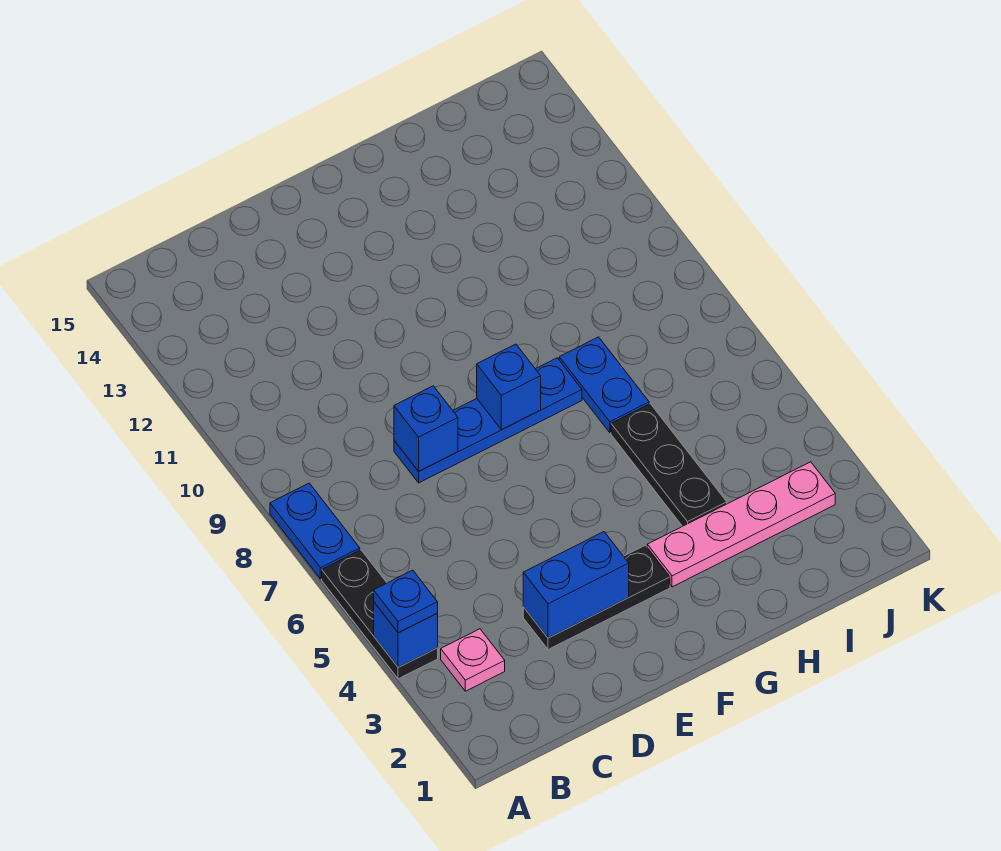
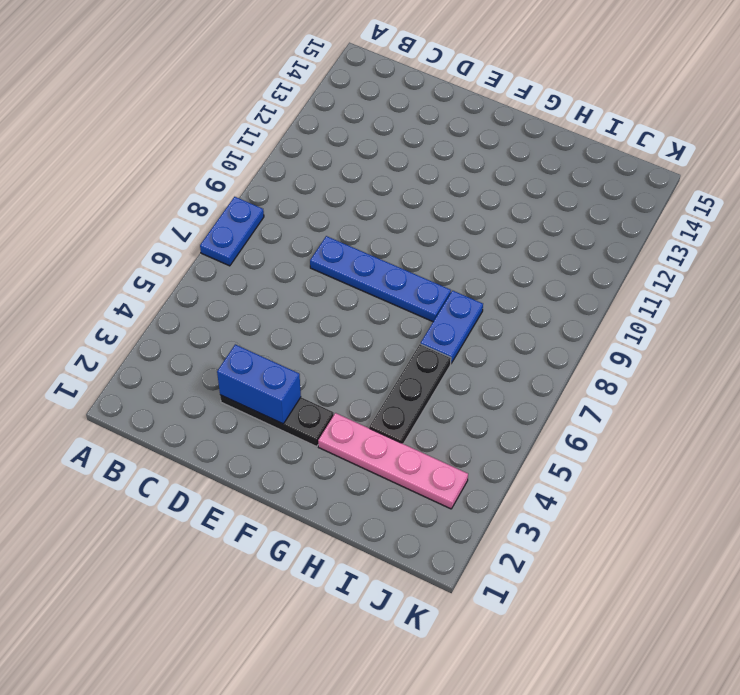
none -> black 1x3 plate [322,550,438,679]
none -> pink 1x1 plate [441,629,505,691]
none -> blue 1x1 brick [374,602,438,667]

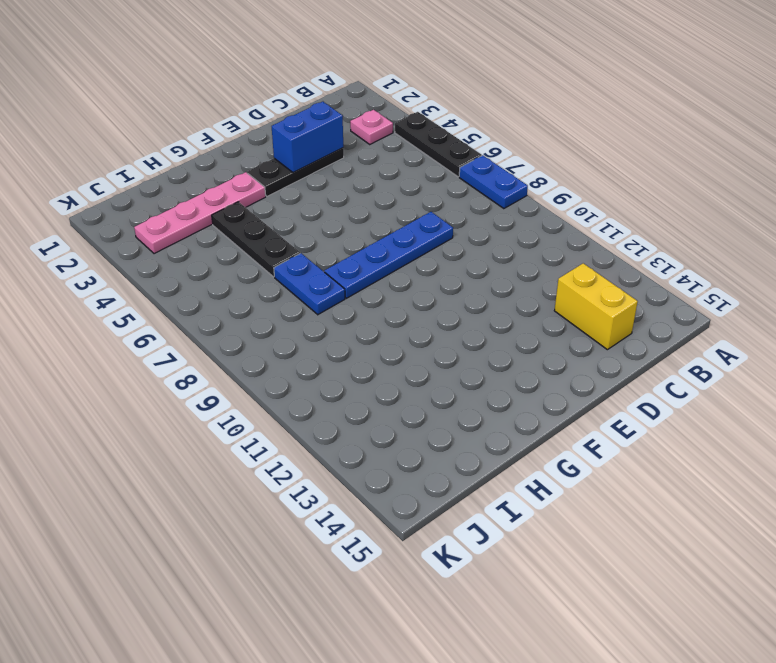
yellow 1x2 brick [554,263,638,350] -> none
none -> blue 1x1 brick [374,602,438,667]
none -> blue 1x1 brick [394,386,458,471]
none -> blue 1x1 brick [477,344,541,430]

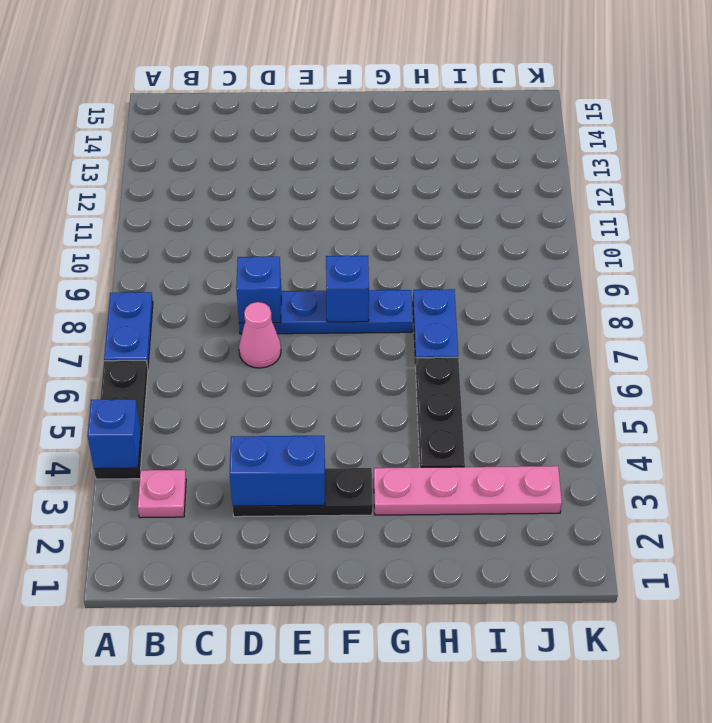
pink 1x1 cone [239,302,281,368] -> none
none -> blue 1x1 plate [374,570,438,633]

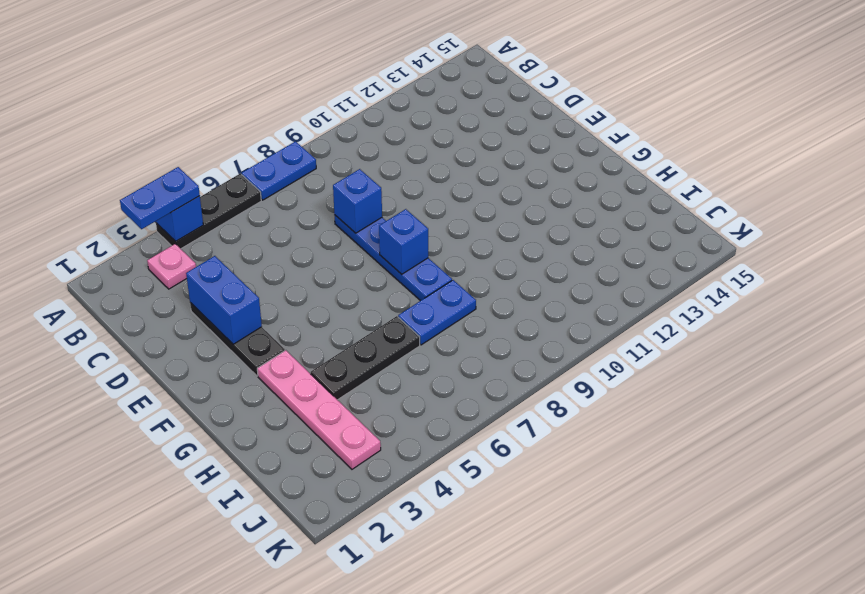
blue 1x2 plate [120,167,200,229] -> blue 1x1 plate [374,570,438,633]

